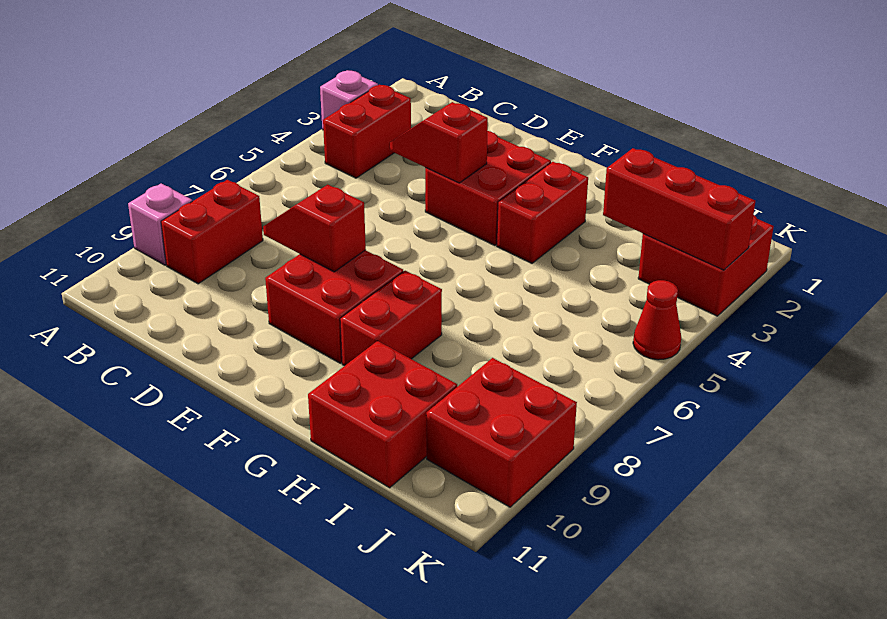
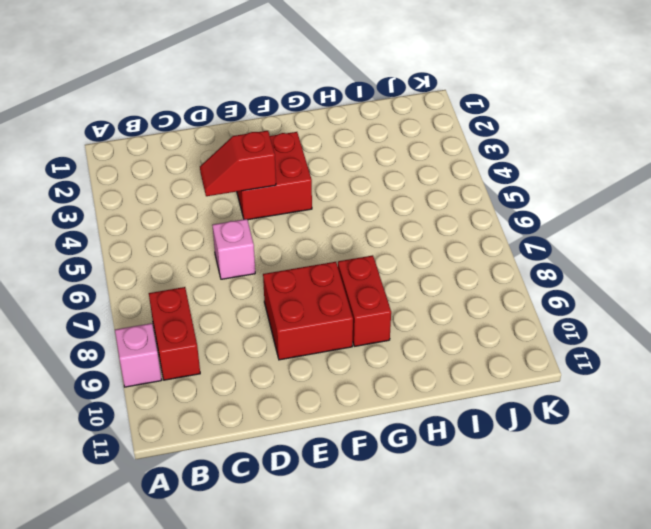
pink 1x1 brick [212,219,255,279] -> pink 1x1 brick moved to [320,70,378,130]
none -> red 1x2 brick [323,85,411,178]
none -> red 1x2 brick [497,162,588,263]
none -> red 2x2 brick [308,341,457,488]

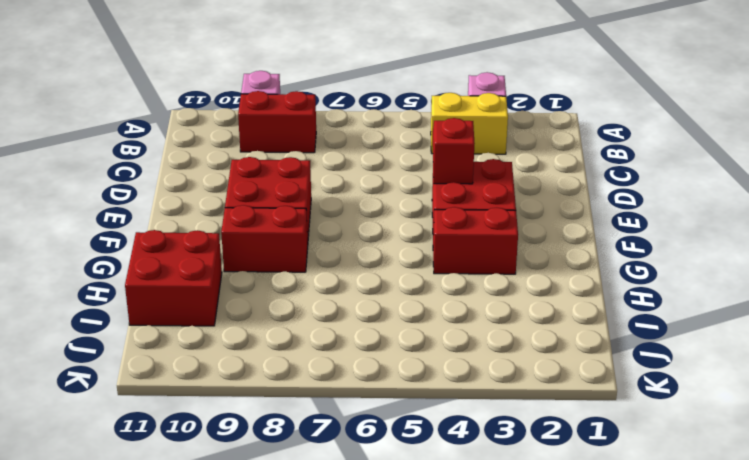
yellow 1x2 brick [431,93,508,154] -> red 1x2 brick [323,85,411,178]
none -> red 2x2 brick [638,215,774,316]
none -> red 2x2 brick [426,358,577,507]
none -> red 1x1 cone [633,280,681,360]

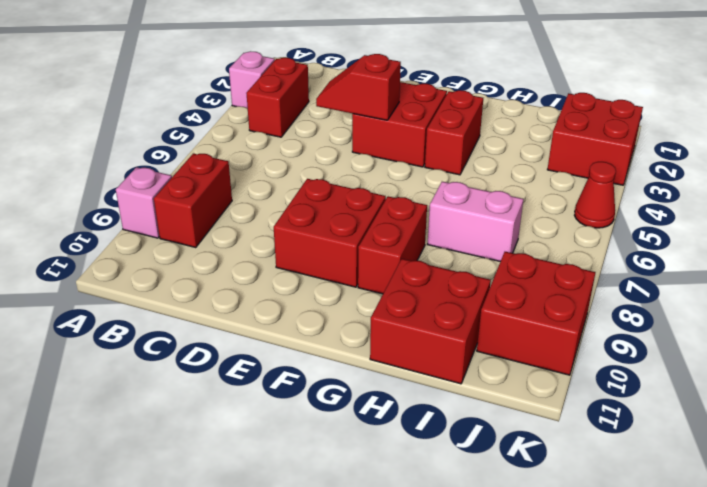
pink 1x2 brick [428,182,523,261] -> none
none -> red 1x2 slope [263,185,366,272]
none -> red 1x3 brick [603,148,755,270]

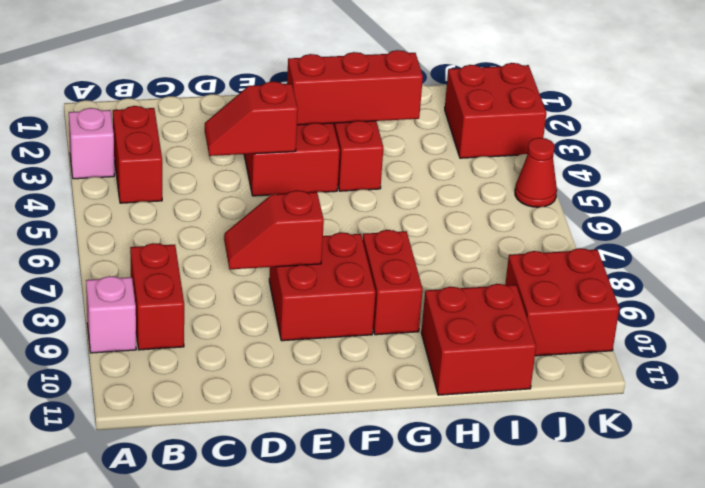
red 1x3 brick [287,50,423,125] -> red 1x3 brick moved to [603,148,755,270]

